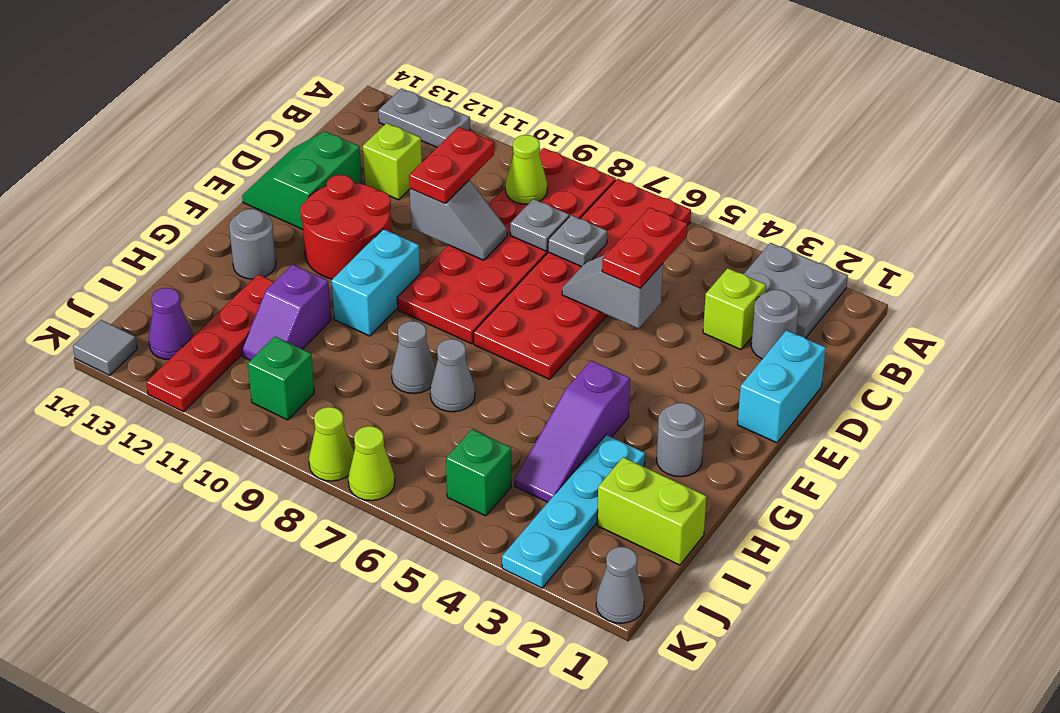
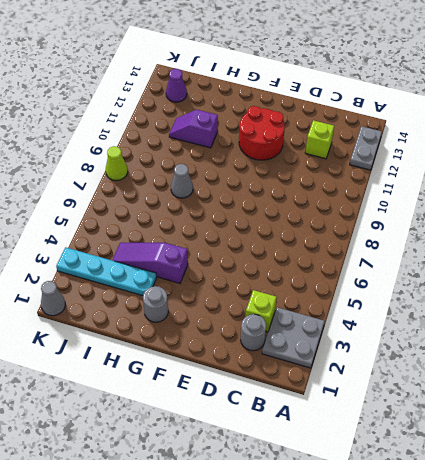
none -> red 2x6 plate [473,179,691,379]
none -> red 2x6 plate [397,148,616,344]
none -> cyan 1x2 brick [738,330,826,443]
none -> green 2x2 slope [242,131,362,229]

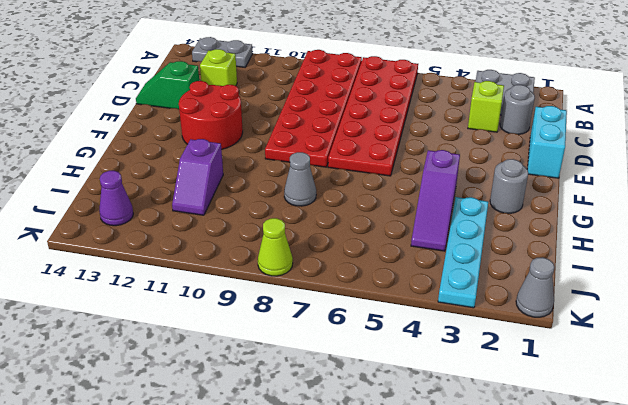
green 1x2 slope [136,61,199,109] -> green 2x2 slope [242,131,362,229]
none -> cyan 1x2 brick [331,229,420,336]
none -> grey 1x1 round brick [229,209,276,279]
none -> grey 1x1 cone [430,339,475,412]
none -> red 1x4 plate [146,274,274,412]

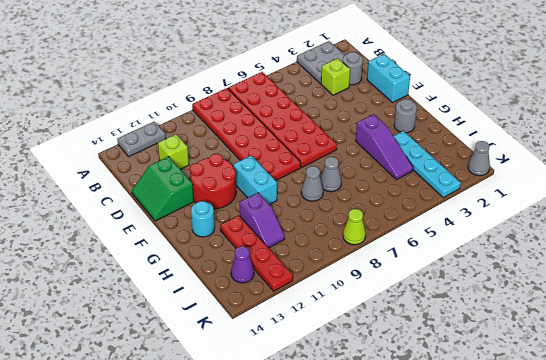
cyan 1x1 round brick [191,201,215,237] -> grey 1x1 round brick [229,209,276,279]
none -> lime 1x2 brick [597,457,707,565]
none -> green 1x1 brick [446,429,511,516]
none -> green 1x1 brick [248,337,314,420]
none -> lime 1x1 cone [348,426,395,501]

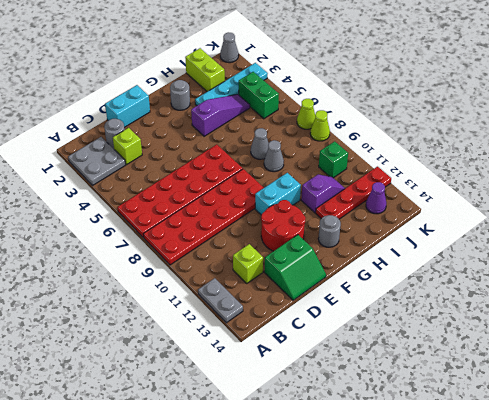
green 1x2 brick [239,72,279,119] -> green 1x1 brick [446,429,511,516]
none -> grey 1x1 tile [73,320,137,375]
none -> lime 1x1 cone [505,135,547,204]
none -> grey 1x1 plate [548,215,607,267]
none -> grey 1x1 plate [510,199,569,251]

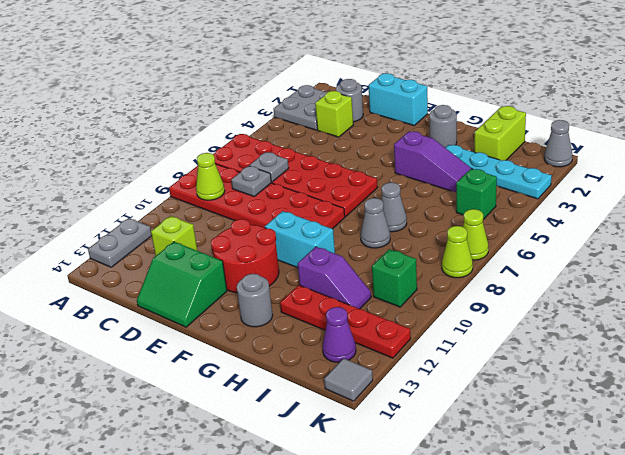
none -> grey 1x2 slope [562,254,663,329]
none -> grey 1x2 slope [410,180,507,260]
none -> red 1x2 plate [602,207,687,288]
none -> red 1x2 plate [409,127,494,203]

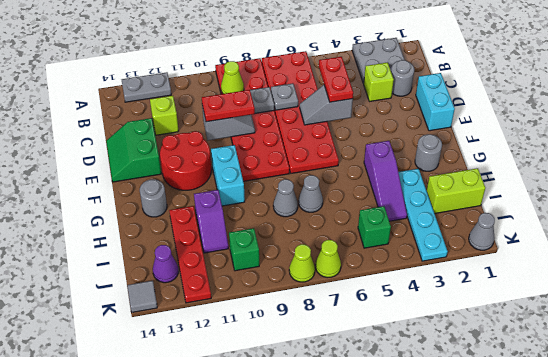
red 1x2 plate [202,90,255,122] -> red 1x2 plate turned to [409,127,494,203]

